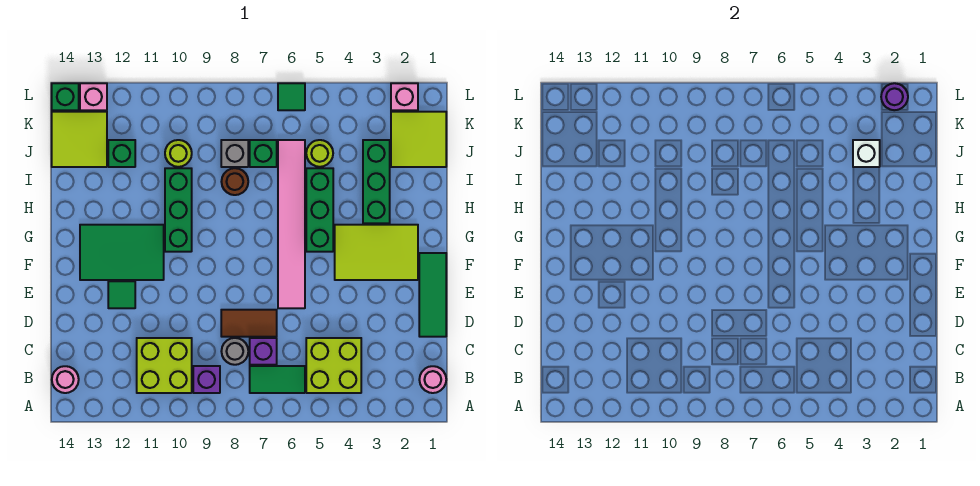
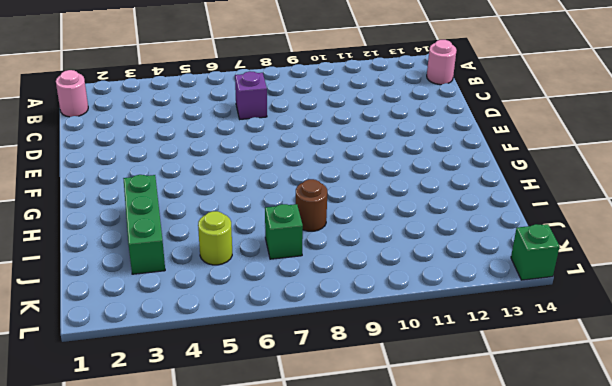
none -> lime 2x2 brick [306,338,361,393]
none -> green 1x2 tile [250,366,305,393]
none -> purple 1x1 brick [193,366,220,393]
none -> lime 2x2 brick [137,338,192,393]

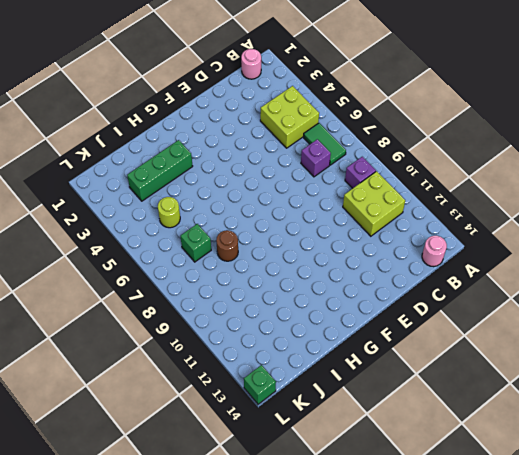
none -> grey 1x1 round brick [221,338,248,365]
none -> green 1x3 tile [419,253,446,337]
none -> brown 1x2 tile [221,310,277,337]
none -> pink 1x6 tile [278,140,305,308]

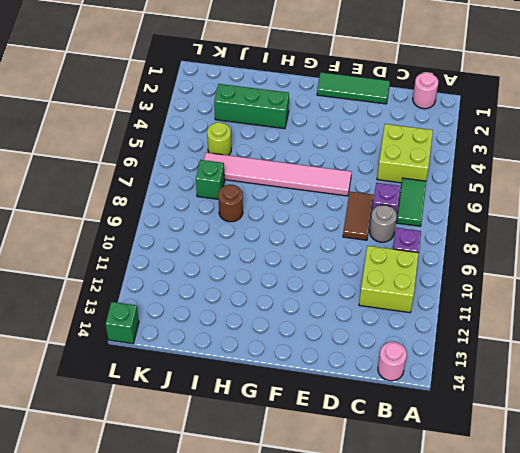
none -> green 1x1 tile [108,281,135,308]
none -> lime 2x3 tile [335,225,418,280]
none -> green 2x3 tile [80,225,164,280]
none -> green 1x3 brick [306,168,333,252]

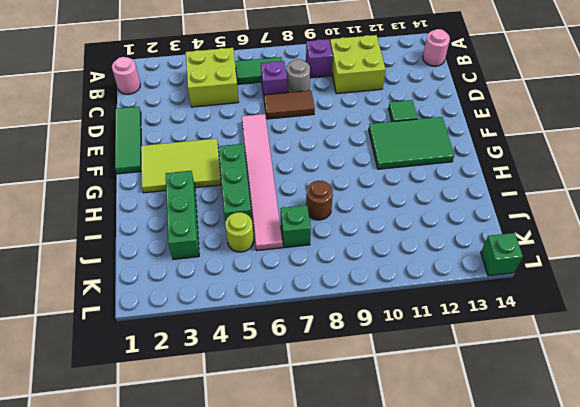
none -> green 1x3 brick [165,168,192,252]
none -> lime 2x2 tile [391,112,446,167]
none -> grey 1x1 brick [221,140,248,167]
none -> lime 1x1 round brick [165,140,192,167]

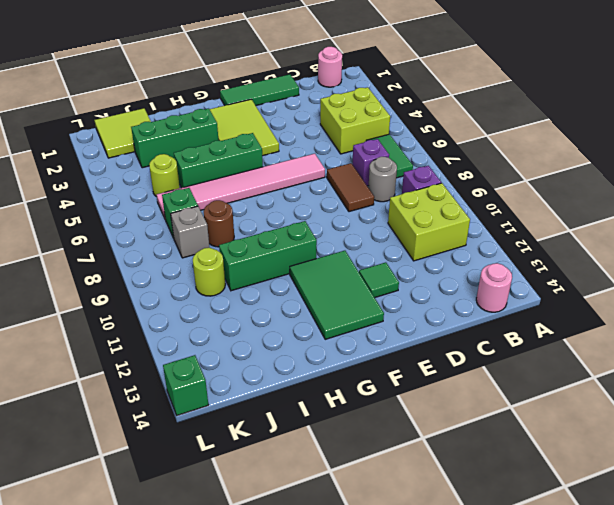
none -> green 1x1 brick [108,140,135,167]
none -> lime 2x2 tile [52,112,107,167]
none -> pink 1x1 brick [391,83,418,110]
none -> green 1x1 tile [278,83,305,110]

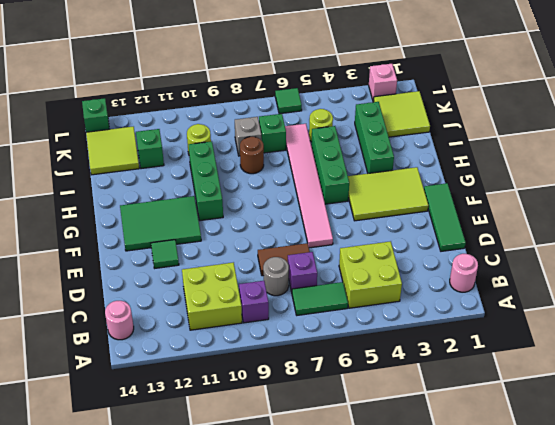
none -> pink 1x1 brick [80,83,107,110]
none -> white 1x1 brick [853,140,880,167]
none -> purple 1x1 round brick [881,83,908,110]

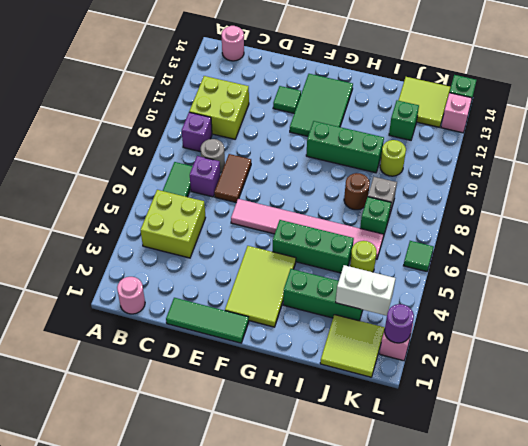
white 1x2 brick [336,265,395,316] -> white 1x1 brick [853,140,880,167]

